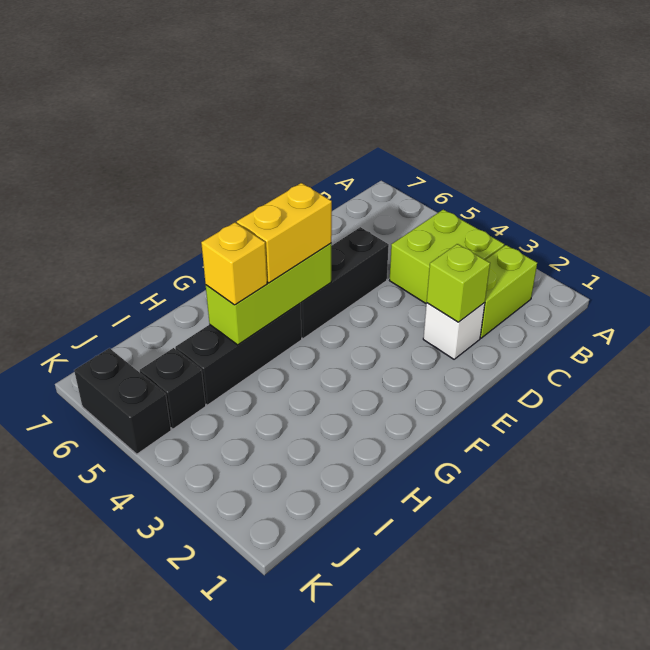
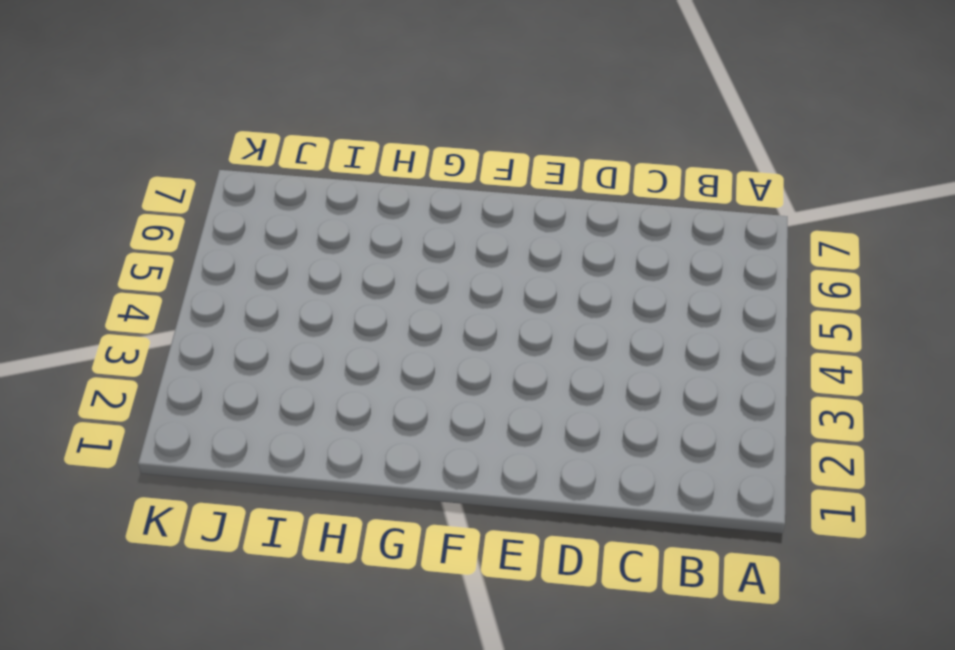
none -> lime 1x2 brick [480,245,537,338]
none -> lime 2x2 brick [390,209,504,303]

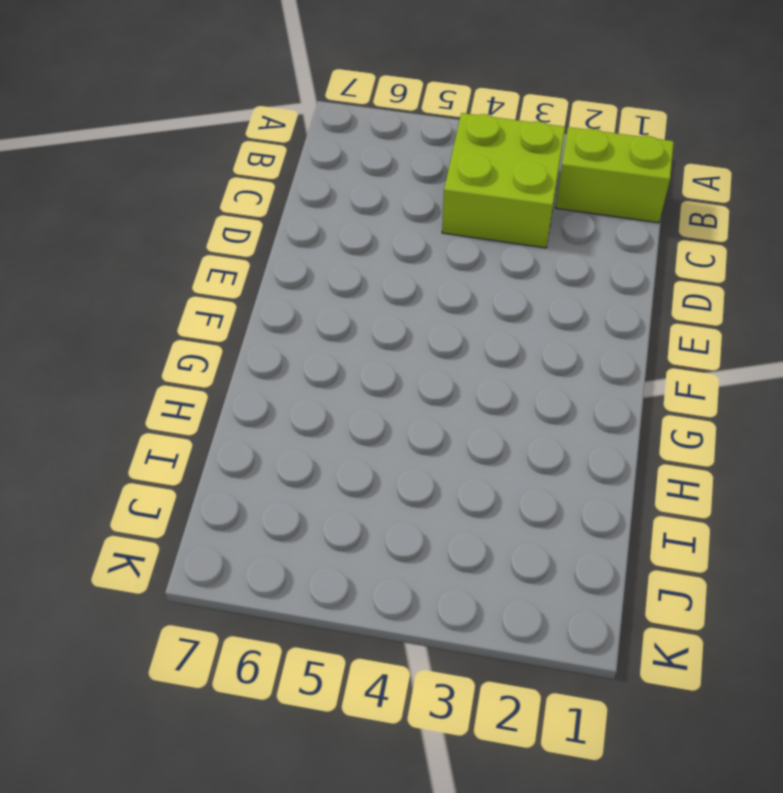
lime 1x2 brick [555,127,674,223] -> lime 1x2 brick turned to [480,245,537,338]
none -> white 1x1 brick [423,303,485,359]
none -> black 1x3 brick [301,227,389,339]

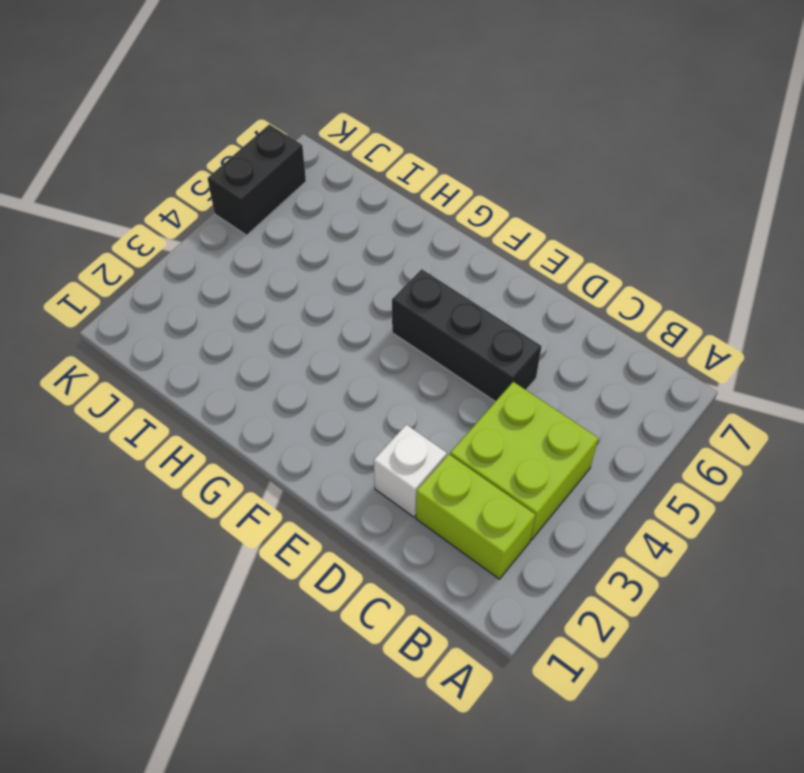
none -> black 1x3 brick [175,303,302,405]
none -> black 1x1 brick [140,348,206,429]

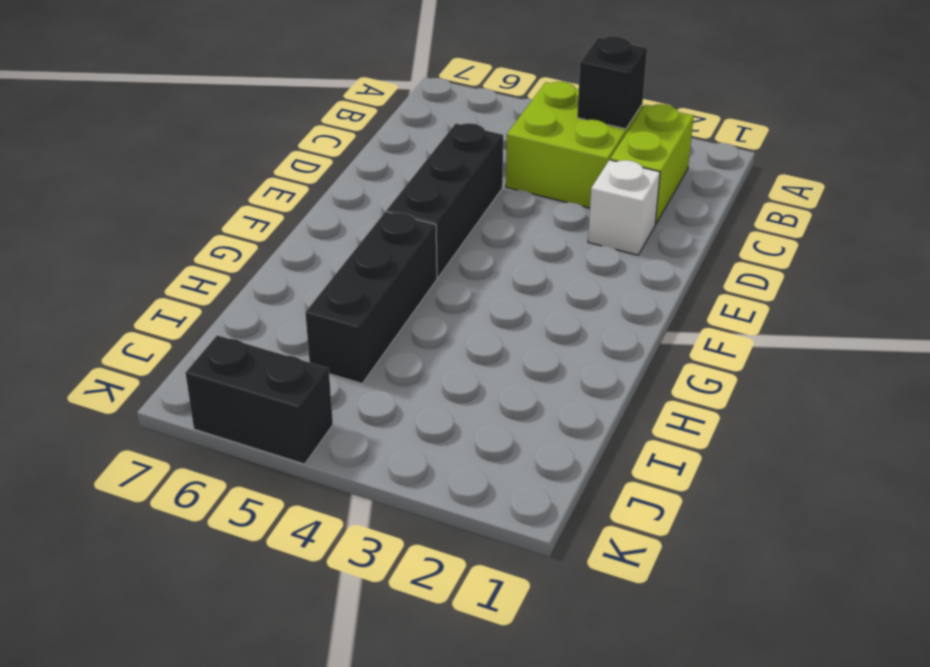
black 1x1 brick [577,36,647,129] -> black 1x1 brick moved to [140,348,206,429]
none -> lime 1x1 brick [427,244,490,322]
none -> lime 1x3 brick [206,243,331,345]

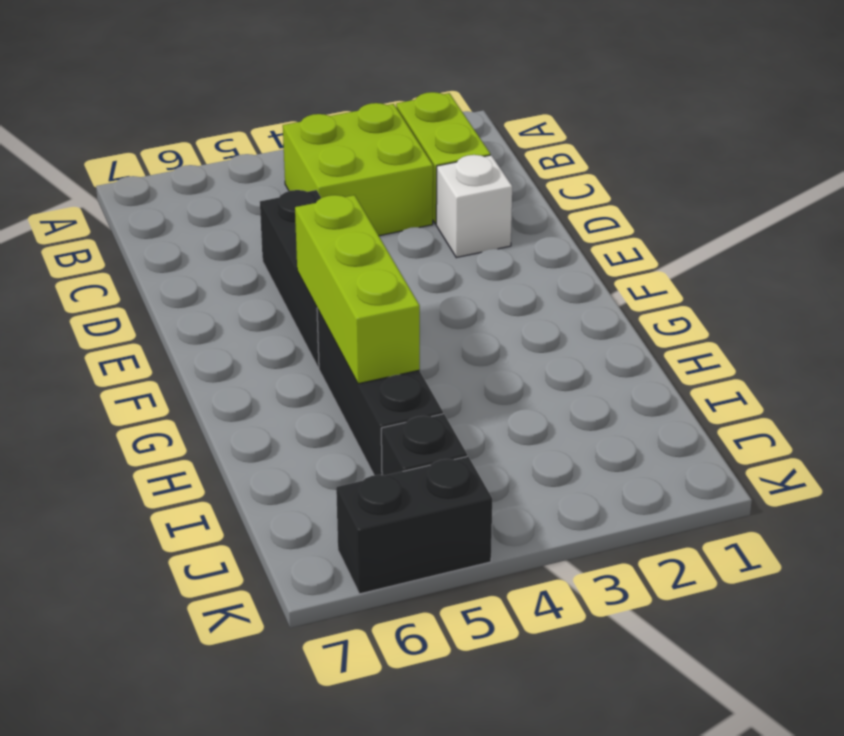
none -> lime 1x1 brick [427,244,490,322]
none -> yellow 1x2 brick [237,183,332,283]

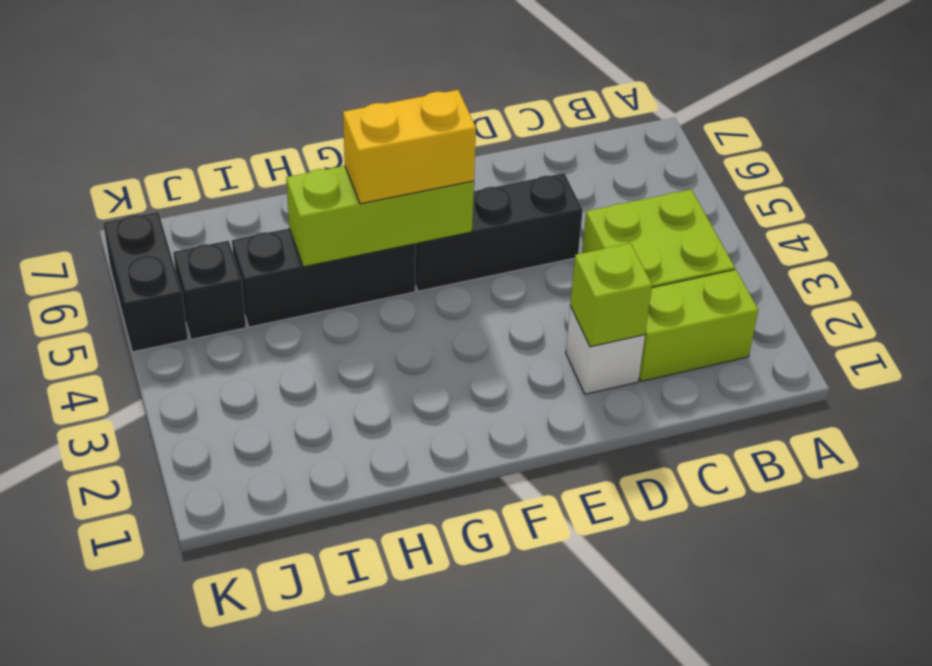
none -> yellow 1x1 brick [201,222,267,305]

